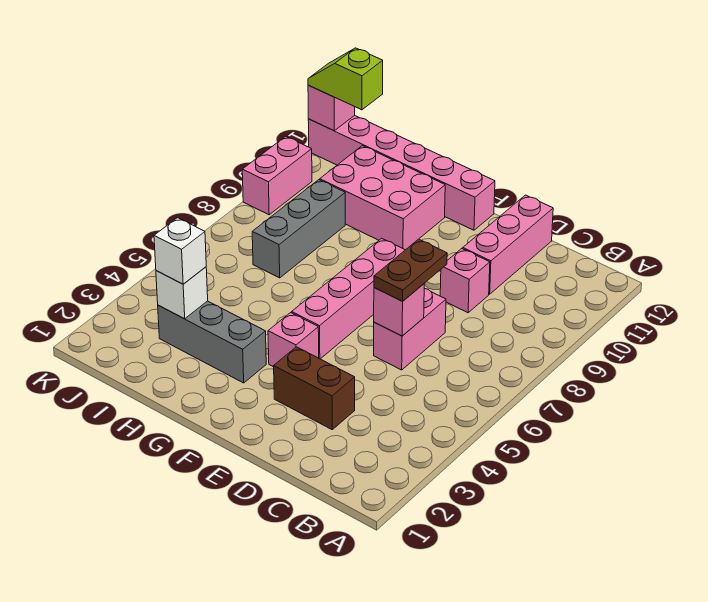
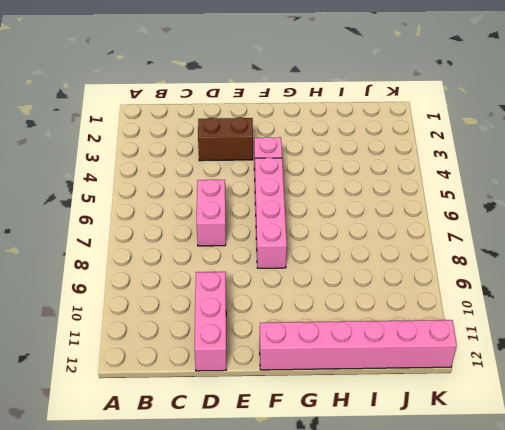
none -> pink 1x1 brick [440,249,490,313]
none -> grey 1x3 brick [158,301,266,383]
none -> pink 2x3 brick [320,146,445,250]

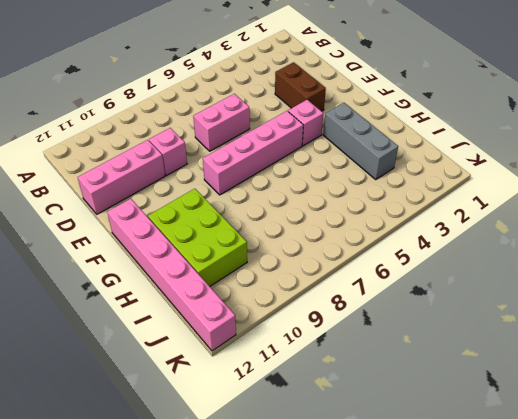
lime 2x3 brick [148,189,247,286] -> pink 2x3 brick [320,146,445,250]
none -> grey 1x3 brick [252,180,345,278]
none -> pink 1x2 brick [242,136,312,215]
none -> pink 1x1 brick [374,284,424,336]

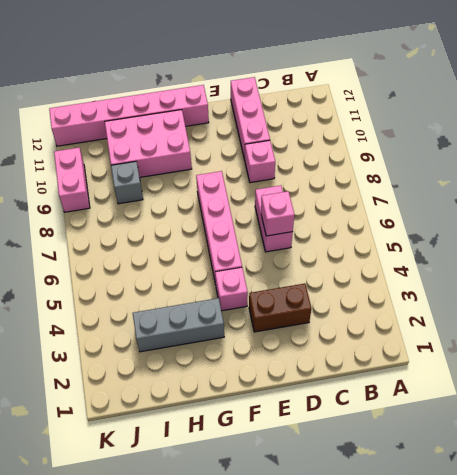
grey 1x1 brick [111,161,143,204] -> grey 1x3 brick [252,180,345,278]
none -> white 1x1 brick [156,267,208,319]
none -> pink 1x1 brick [308,85,355,131]
none -> brown 1x2 plate [374,239,447,301]

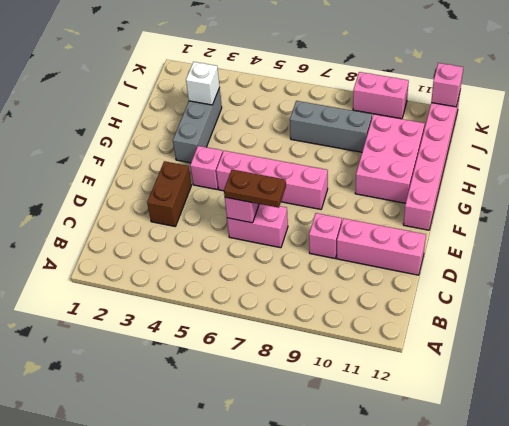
none -> white 1x1 brick [154,218,206,284]
none -> lime 1x2 slope [308,48,383,110]

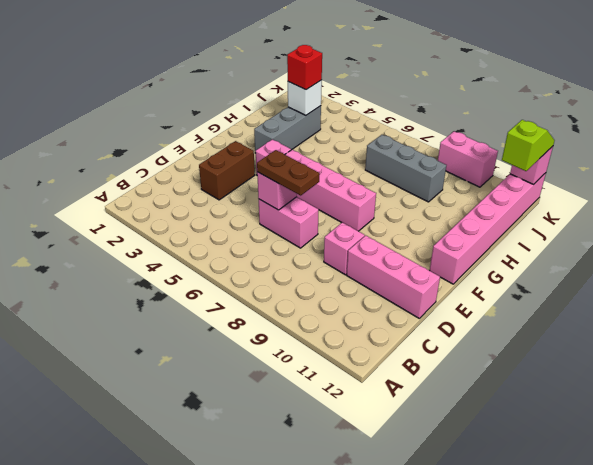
red 1x1 brick [287,45,322,90] -> white 1x1 brick [154,218,206,284]
none -> pink 2x3 brick [320,146,445,250]

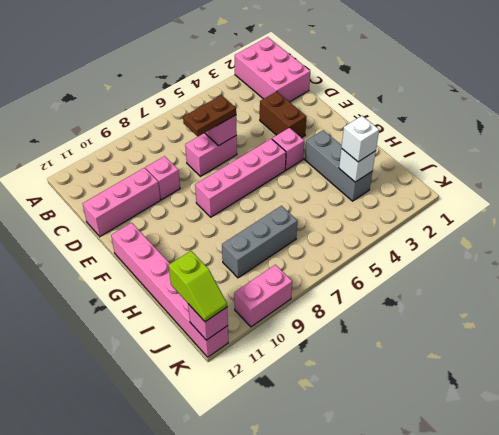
pink 2x3 brick [235,37,310,102] -> pink 2x3 brick moved to [320,146,445,250]

